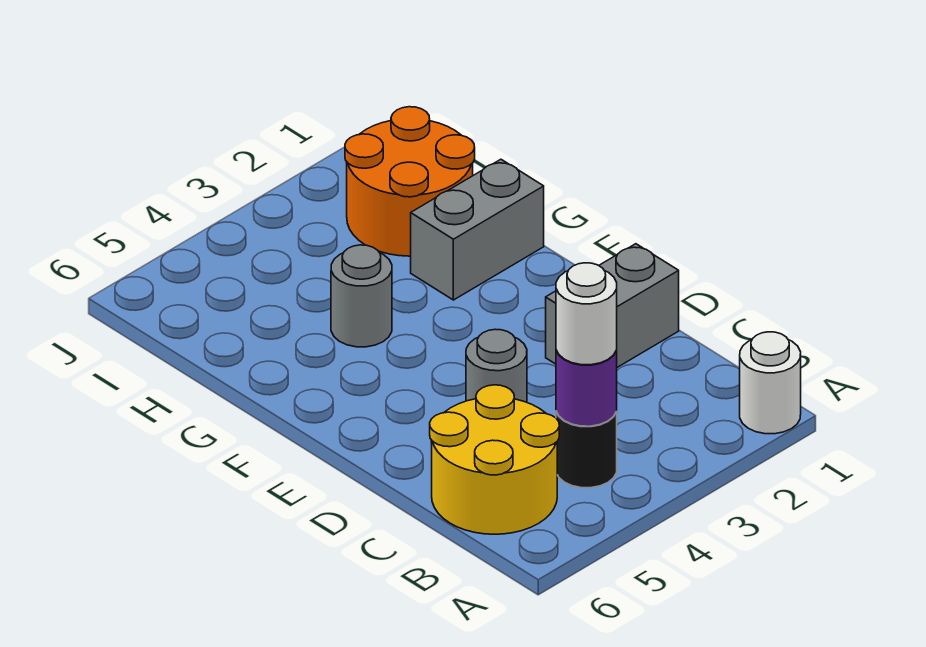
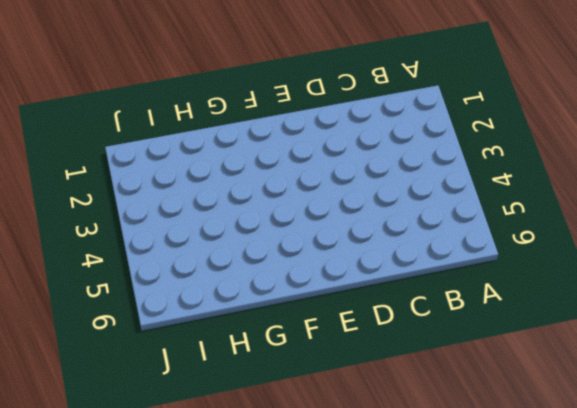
none -> white 1x1 round brick [740,332,801,434]
none -> black 1x1 round brick [556,412,617,488]

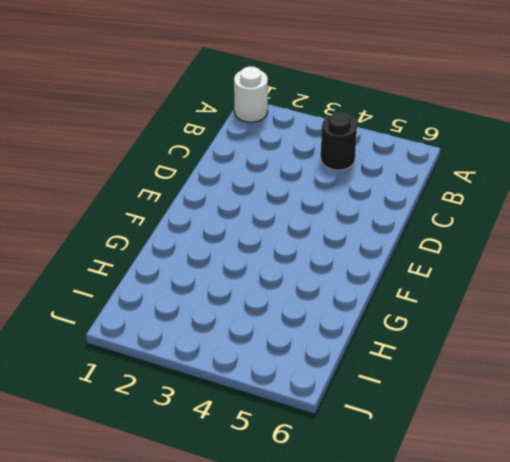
none -> yellow 2x2 round brick [430,385,559,534]
none -> grey 1x2 brick [546,244,679,367]

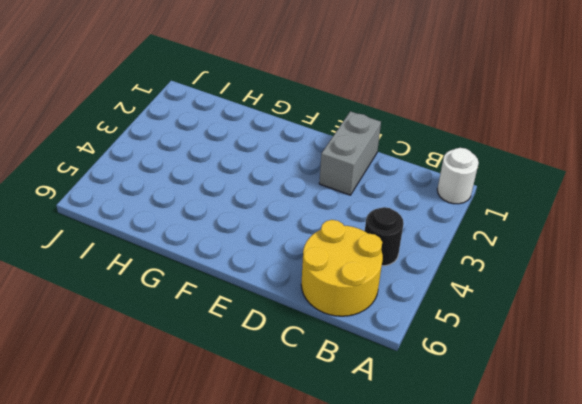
none -> grey 1x1 round brick [466,329,527,402]
none -> grey 1x2 brick [411,159,544,300]

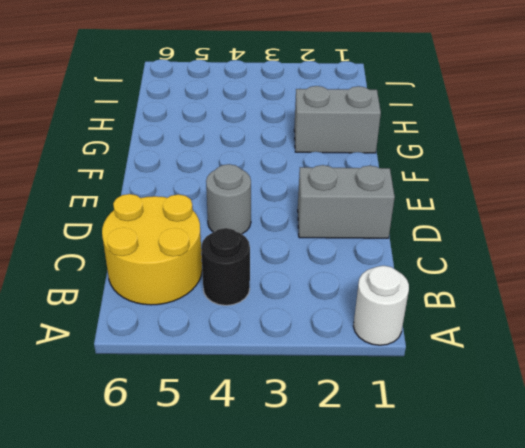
none -> grey 1x1 round brick [331,245,392,347]
none -> orange 2x2 round brick [345,107,475,256]

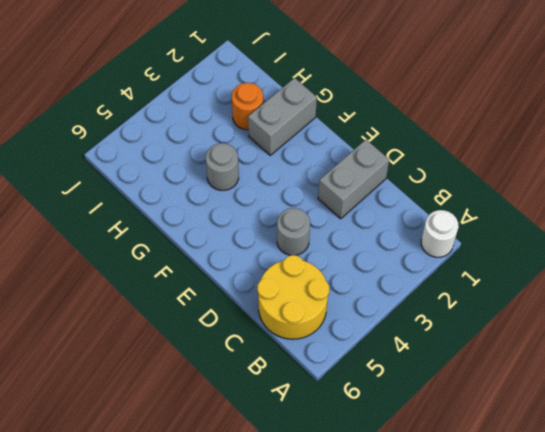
orange 1x1 round brick [232,83,263,130] -> orange 2x2 round brick [345,107,475,256]
none -> black 1x1 round brick [556,412,617,488]
none -> purple 1x1 round brick [556,350,617,426]

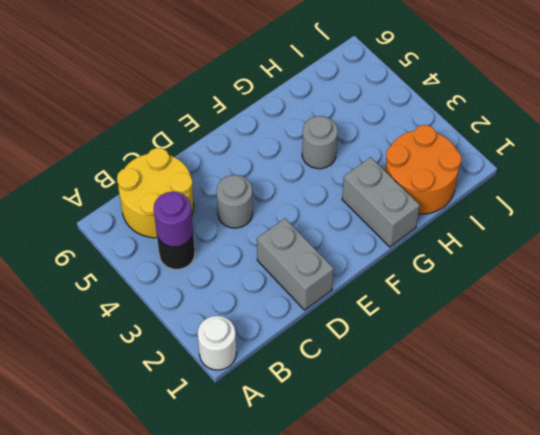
none -> white 1x1 round brick [556,263,617,365]

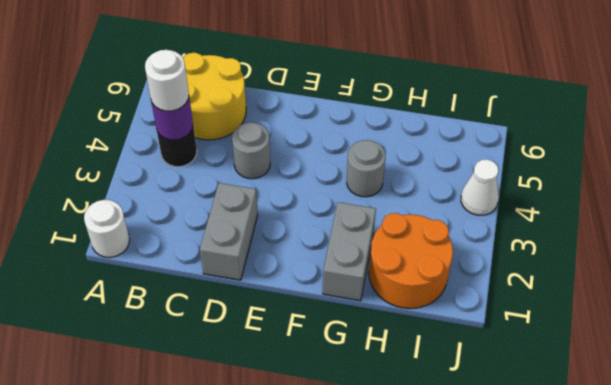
white 1x1 cone [461,159,499,215] -> none

